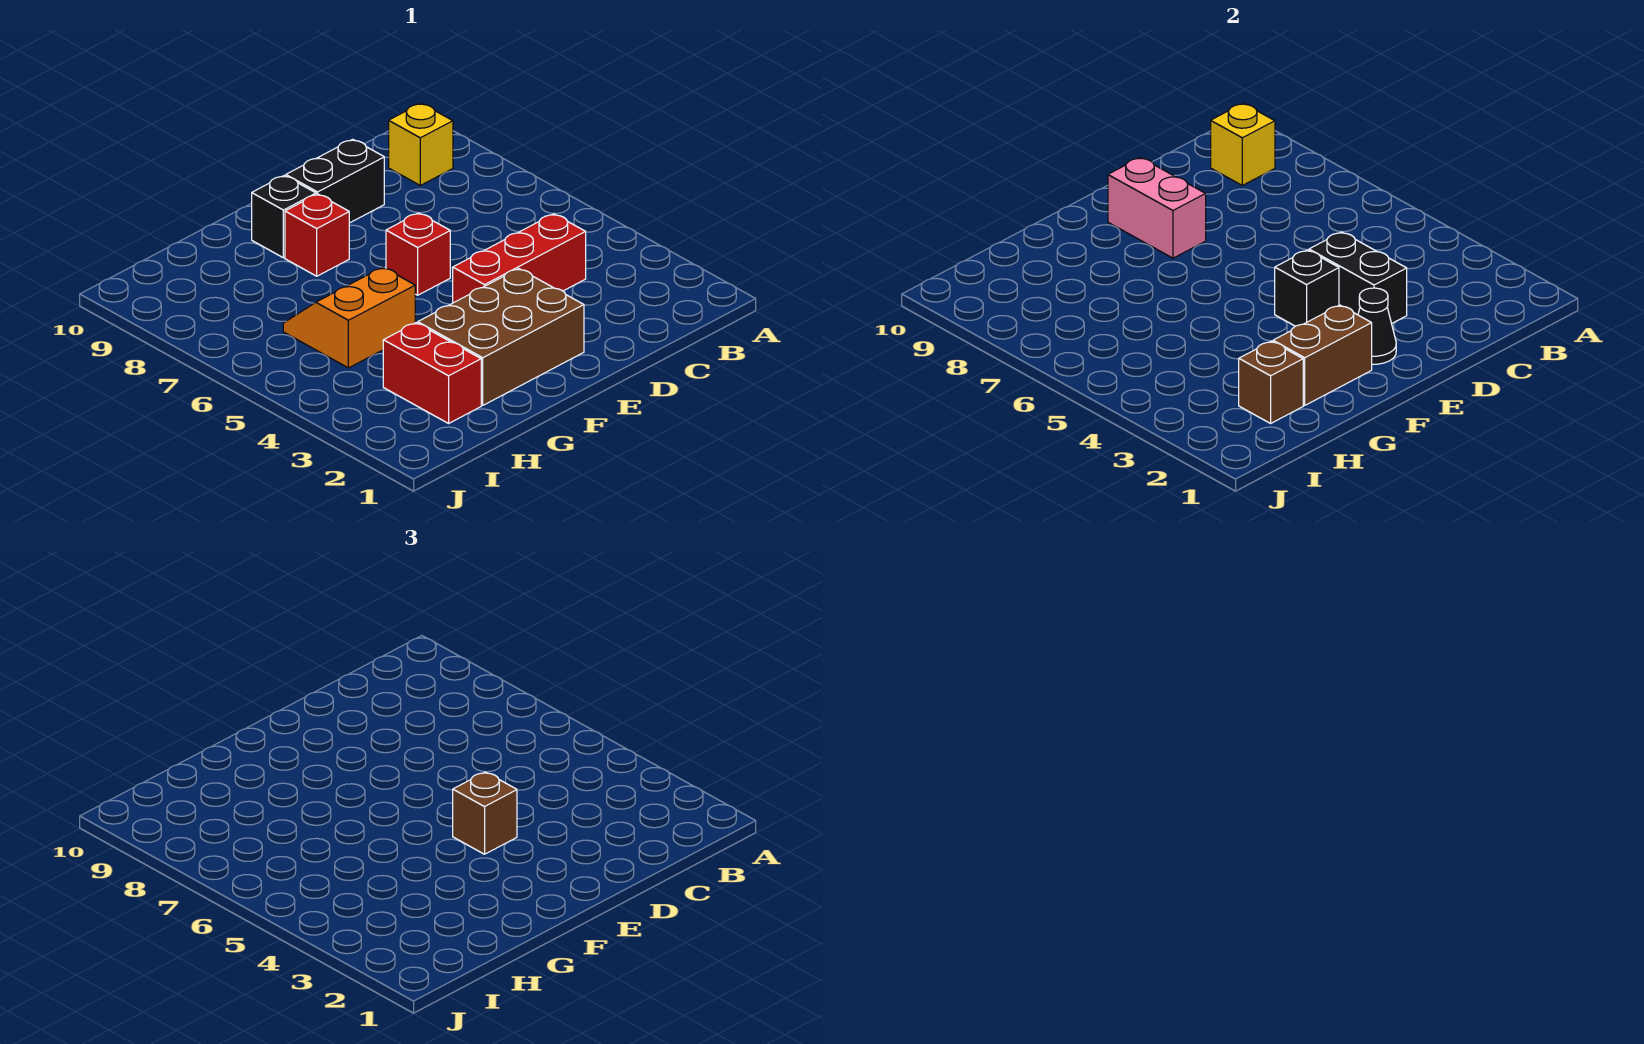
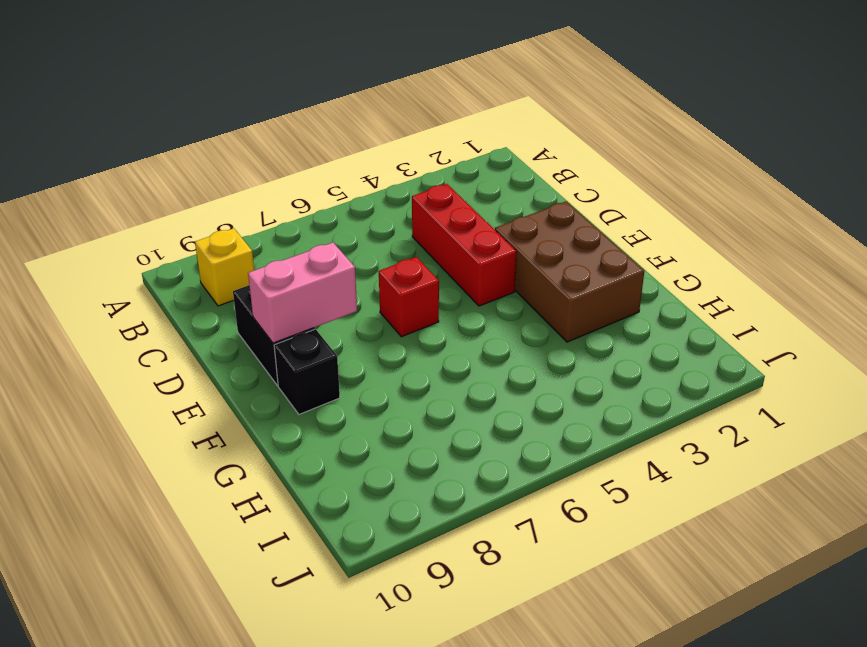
none -> red 1x1 brick [285,194,349,276]
none -> orange 2x2 slope [283,267,415,368]
none -> red 1x2 brick [383,323,481,423]

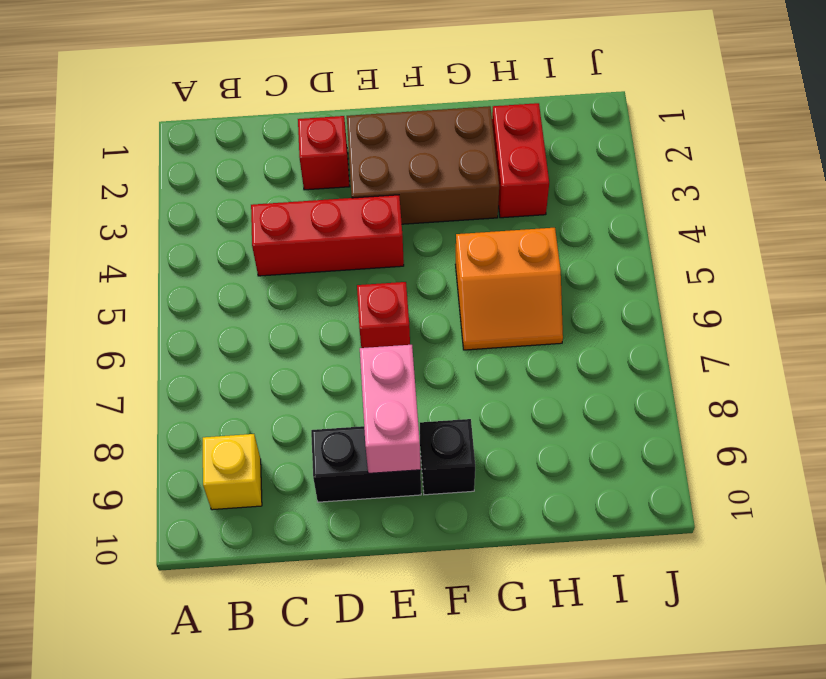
red 1x1 brick [298,116,350,190] -> red 1x1 brick moved to [285,194,349,276]
none -> yellow 1x1 brick [1211,103,1275,185]
none -> black 1x2 brick [1309,232,1407,324]
none -> black 1x1 cone [1358,288,1396,364]

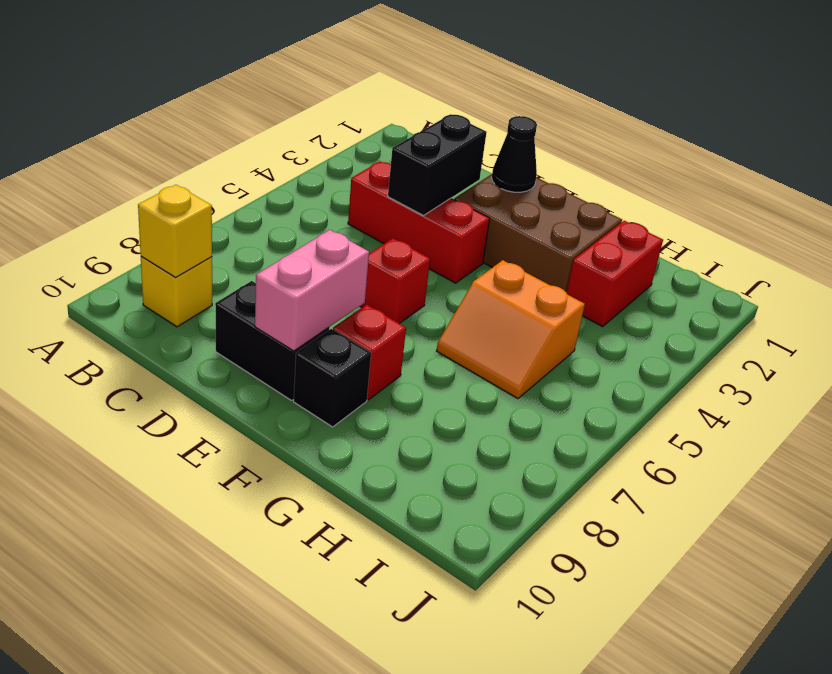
none -> black 1x1 brick [1275,250,1339,326]
none -> brown 1x2 brick [1273,305,1372,405]
none -> brown 1x1 brick [1239,341,1303,423]

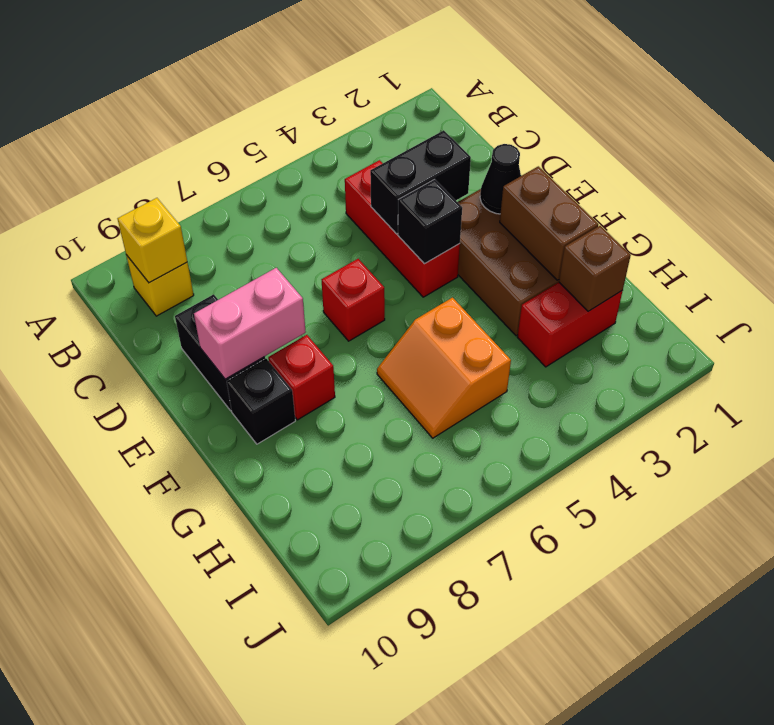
none -> brown 1x1 brick [453,772,517,854]

